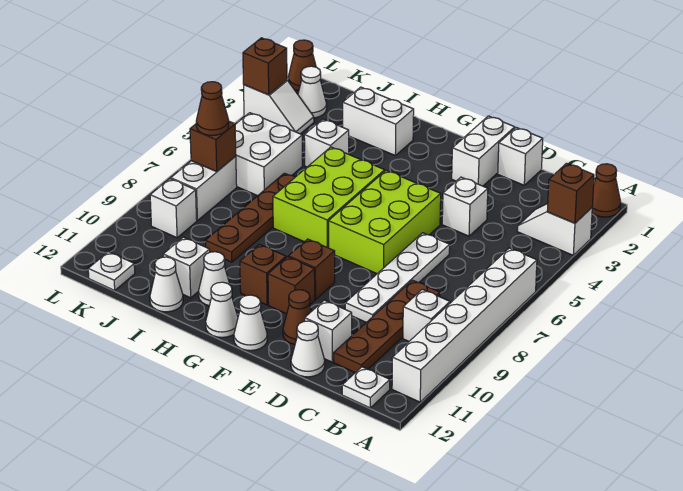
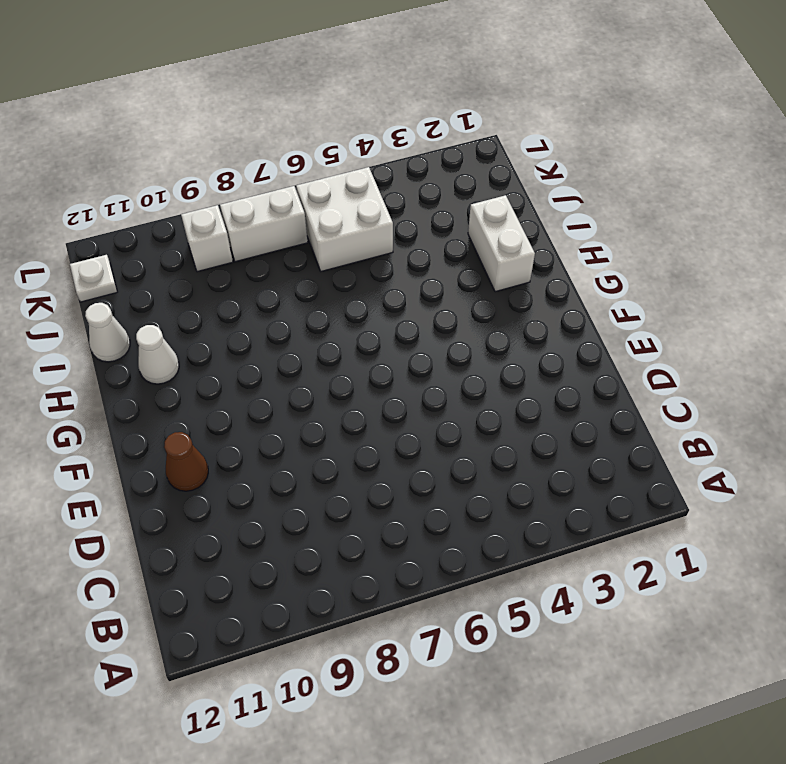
none -> brown 1x1 cone [592,164,621,217]
none -> white 1x2 slope [517,204,592,255]
none -> white 1x6 brick [392,248,537,402]
none -> white 1x1 brick [403,289,450,341]

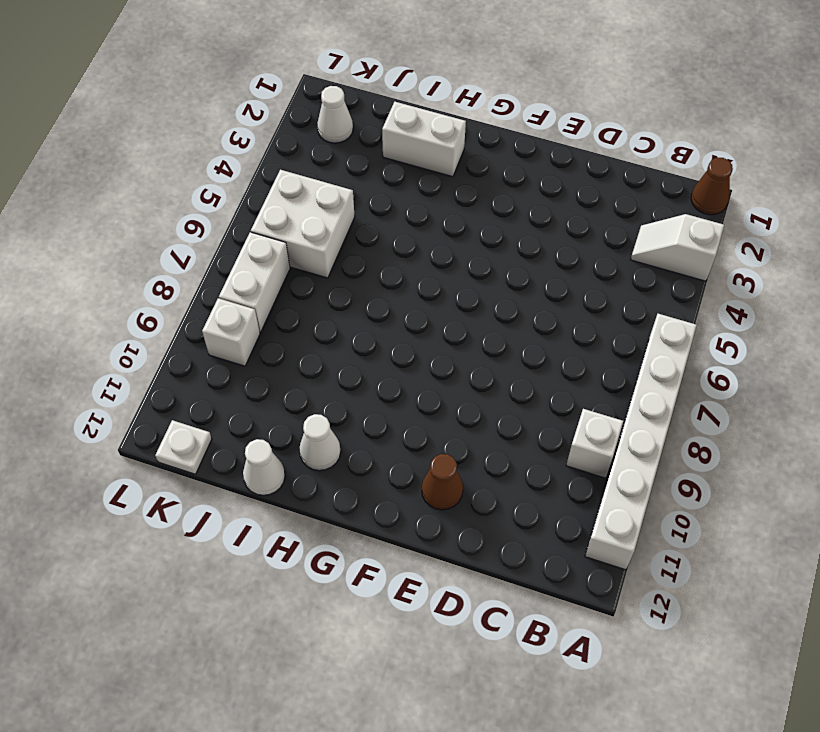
none -> white 1x1 plate [342,367,390,408]
none -> brown 1x4 plate [334,280,440,373]
none -> white 1x1 brick [498,127,543,185]
none -> white 1x1 brick [442,177,488,236]

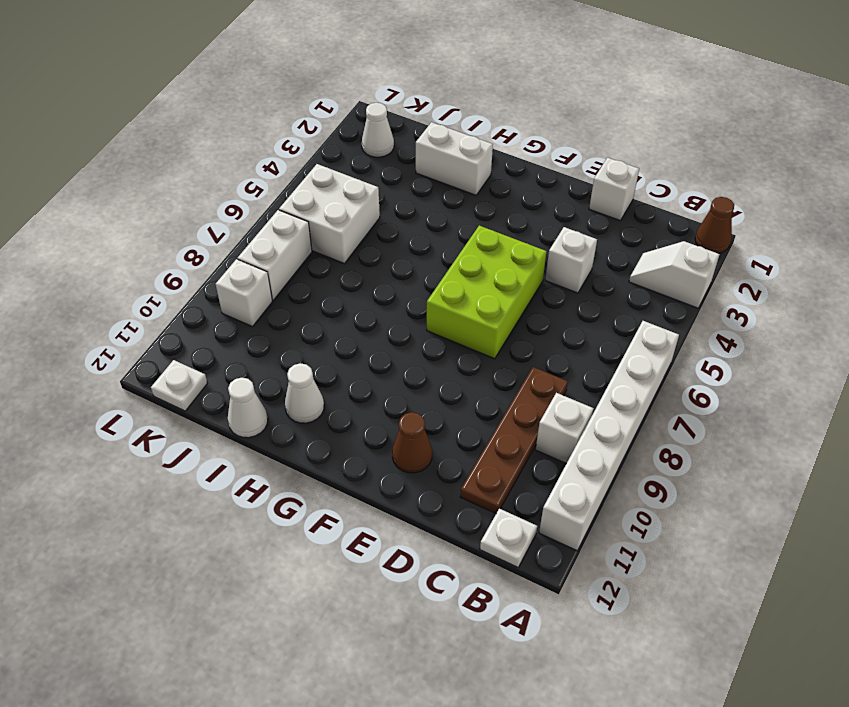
none -> white 1x4 plate [345,233,450,322]
none -> white 1x1 brick [305,300,352,362]
none -> white 1x1 cone [291,321,325,377]
none -> white 1x2 brick [452,116,515,186]

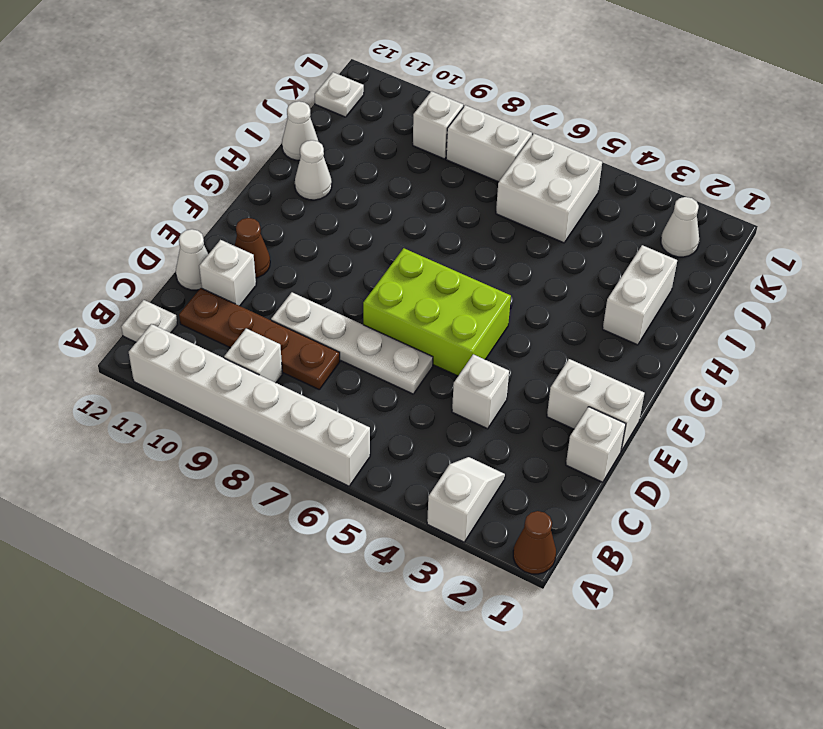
none -> brown 1x1 brick [288,239,335,300]
none -> brown 1x1 brick [268,257,315,314]
none -> white 1x1 cone [234,295,267,351]
none -> lime 2x3 brick [273,147,385,248]

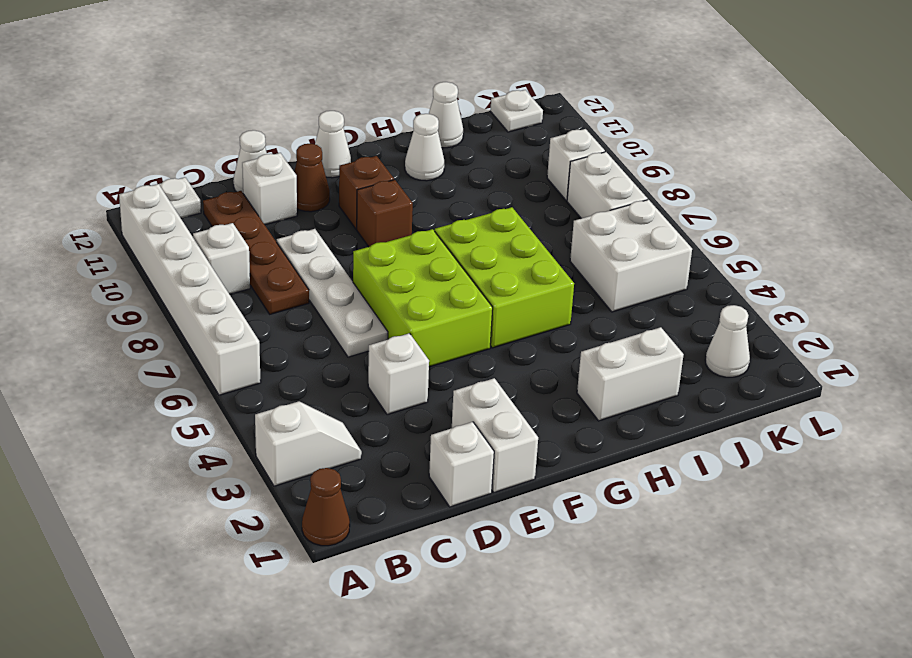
none -> brown 1x1 brick [240,244,286,305]
none -> white 1x1 cone [206,282,238,338]
none -> white 1x1 brick [304,119,349,167]
none -> brown 1x4 plate [205,173,295,262]

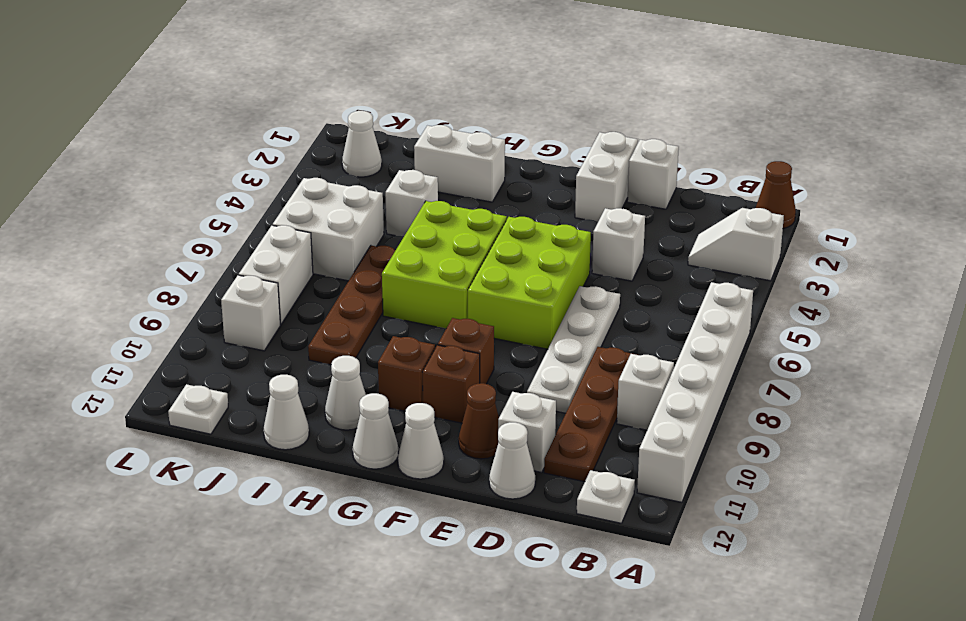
none -> white 1x1 brick [163,237,210,298]
none -> white 1x2 slope [244,80,314,134]
none -> brown 1x1 cone [288,40,316,91]
none -> brown 1x1 brick [547,163,594,223]

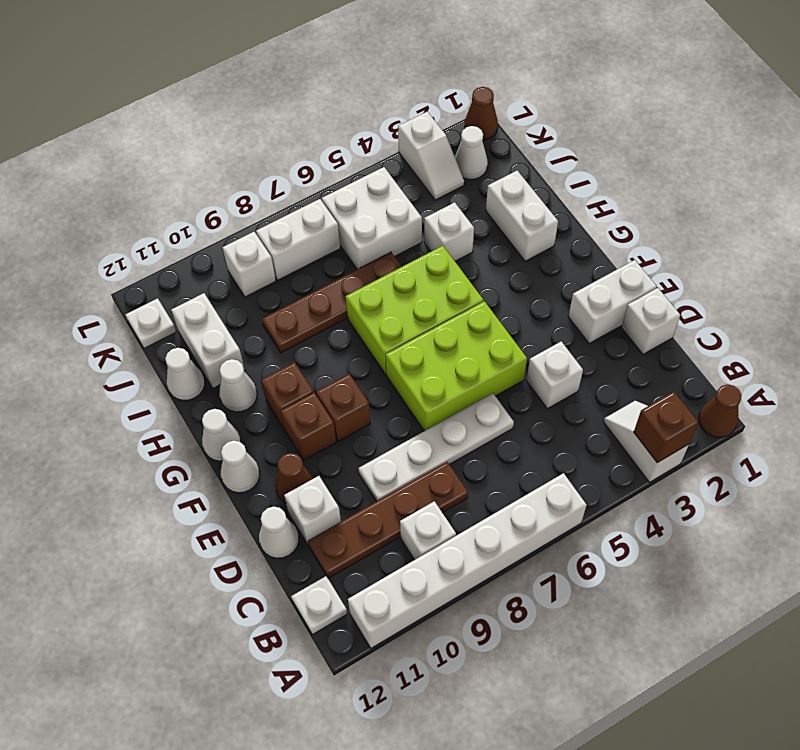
white 1x2 brick [172,293,245,388] -> white 1x1 brick [163,237,210,298]
none -> brown 1x1 brick [190,121,236,172]
none -> brown 1x1 brick [243,38,287,95]
none -> brown 1x1 cone [196,82,229,136]

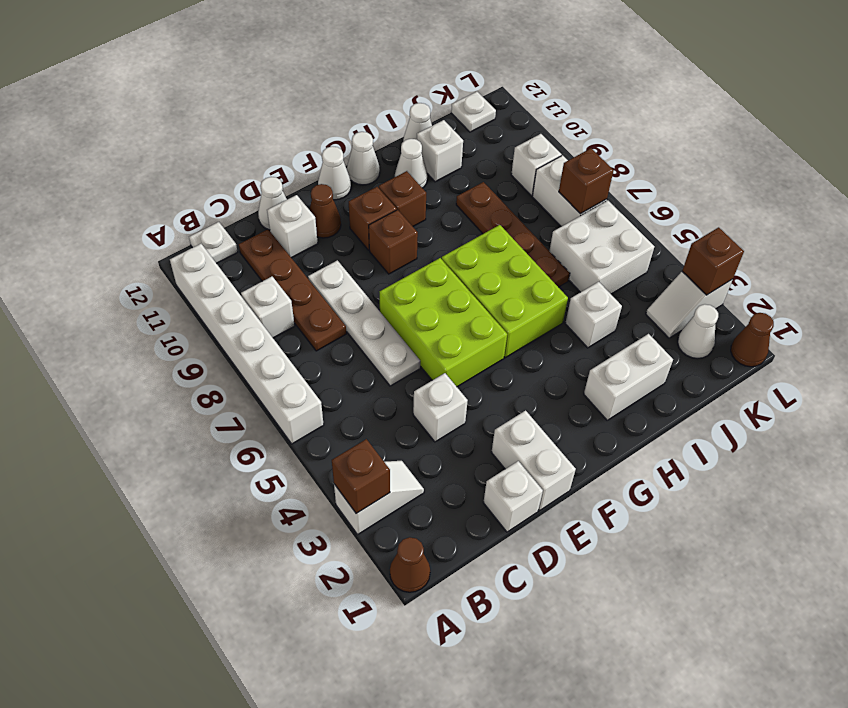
none -> brown 1x1 cone [196,82,229,136]

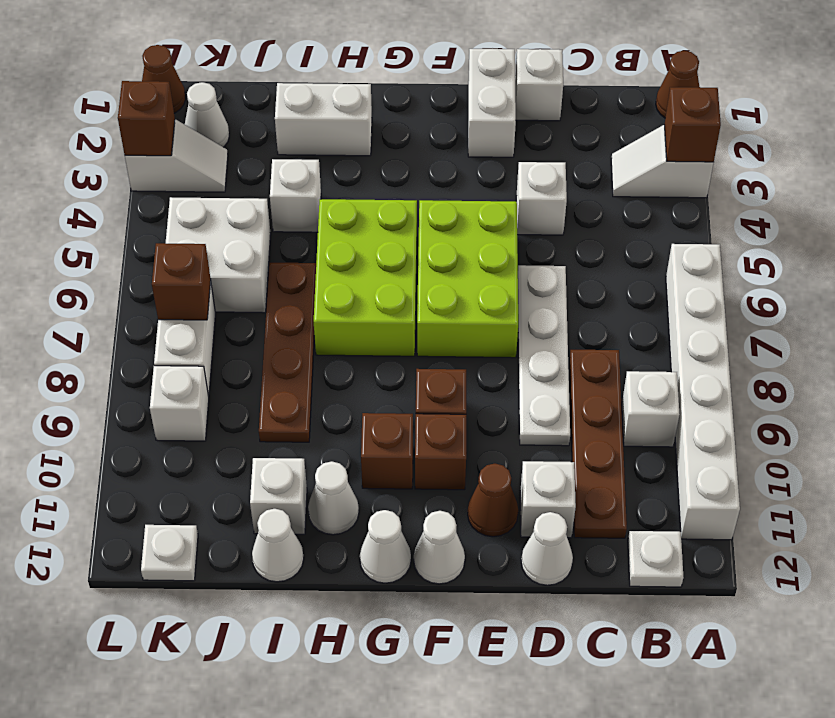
none -> brown 1x1 cone [196,82,229,136]

